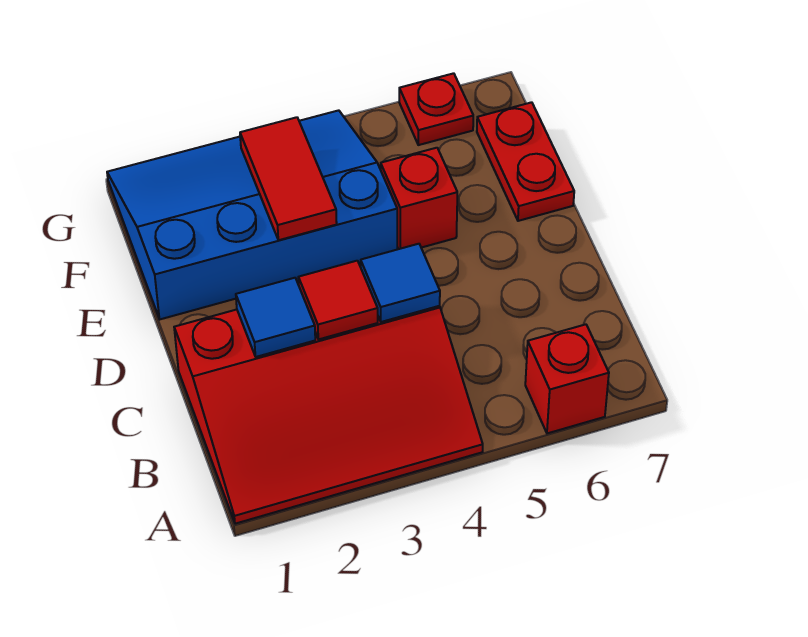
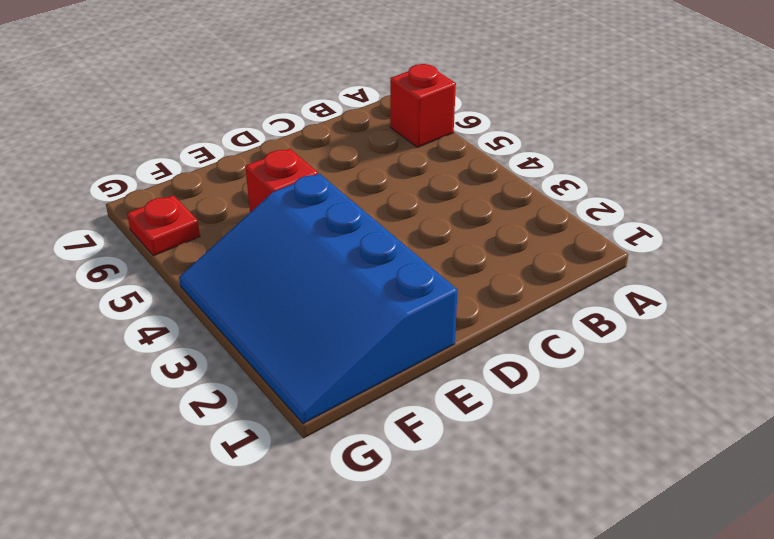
none -> red 3x4 slope [174,306,483,524]
none -> red 1x2 plate [477,102,574,221]

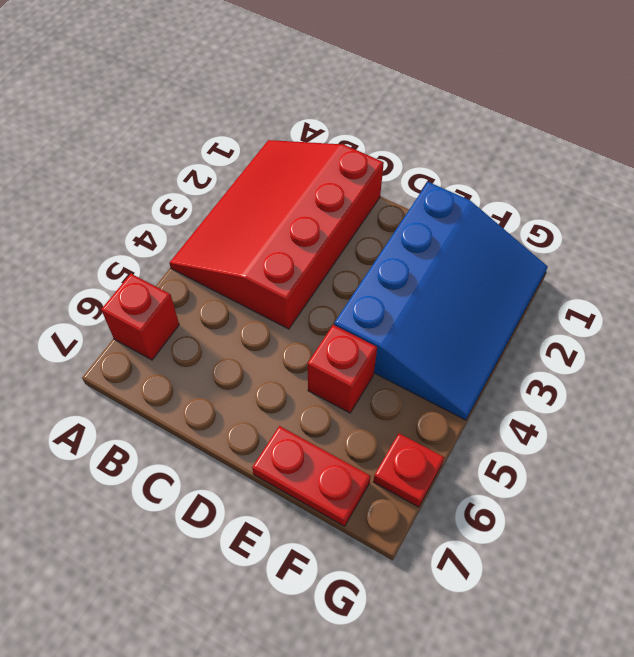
none -> blue 1x1 tile [236,278,315,357]
none -> red 1x1 tile [298,261,378,339]

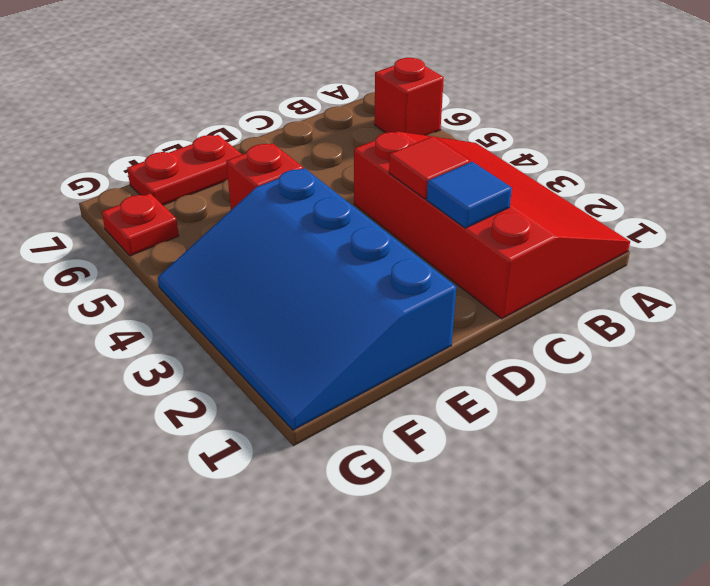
none -> blue 1x1 tile [361,244,440,322]
none -> red 1x2 tile [240,117,337,240]

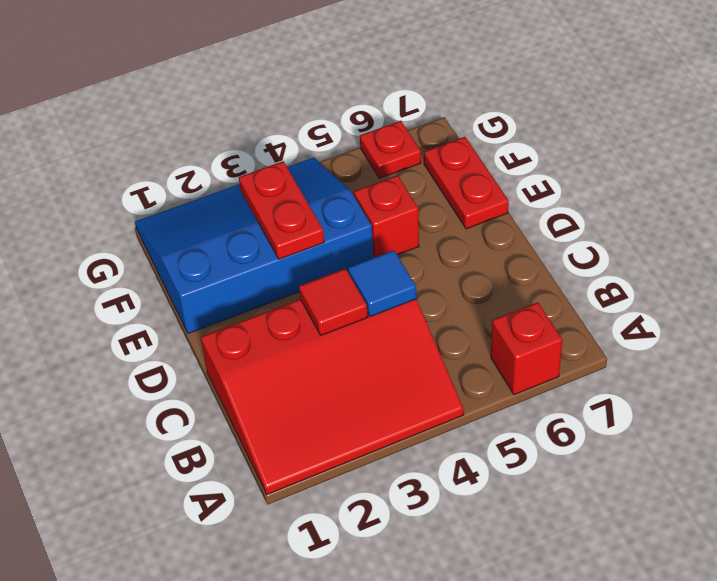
red 1x2 plate [239,161,324,259] -> red 1x2 tile [240,117,337,240]
none -> blue 1x1 tile [236,278,315,357]

